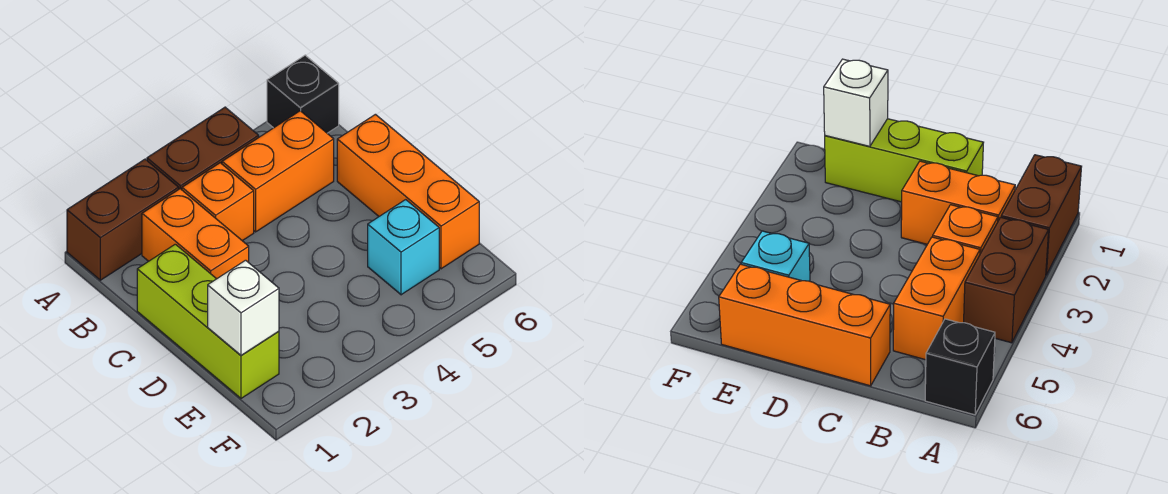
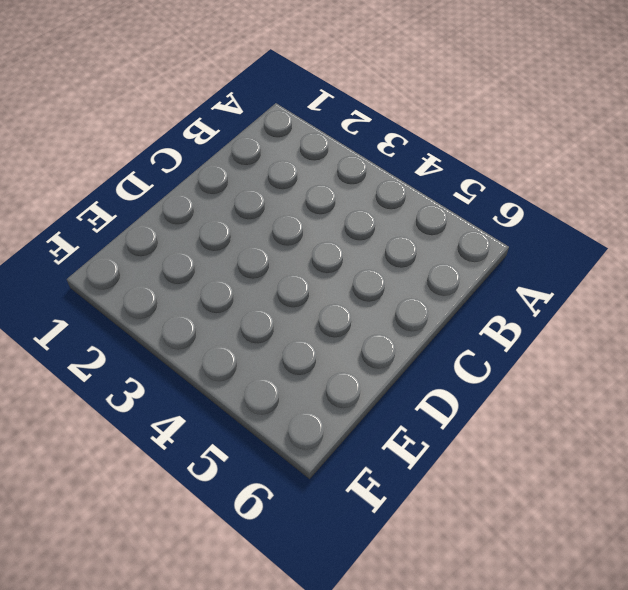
none -> brown 1x2 brick [67,159,179,280]
none -> brown 1x2 brick [147,107,259,190]

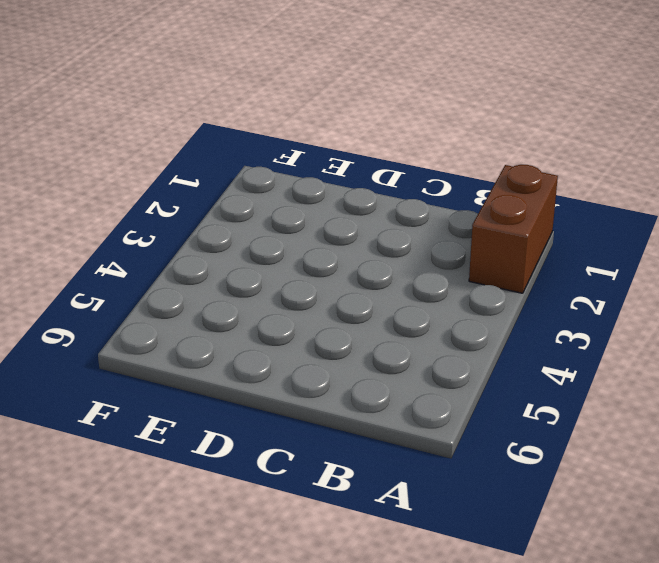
none -> brown 1x2 brick [147,107,259,190]
none -> black 1x1 brick [267,55,339,133]

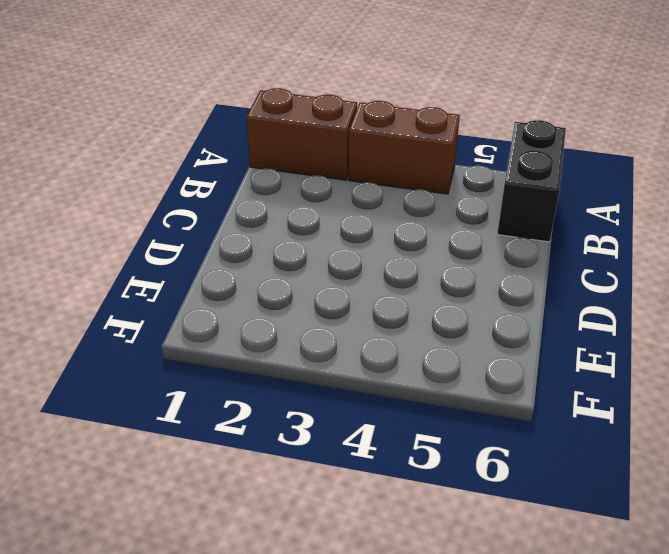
black 1x2 brick [497,120,566,242] -> black 1x1 brick [267,55,339,133]
none -> orange 1x2 brick [142,189,249,279]
none -> orange 1x1 brick [182,163,254,241]

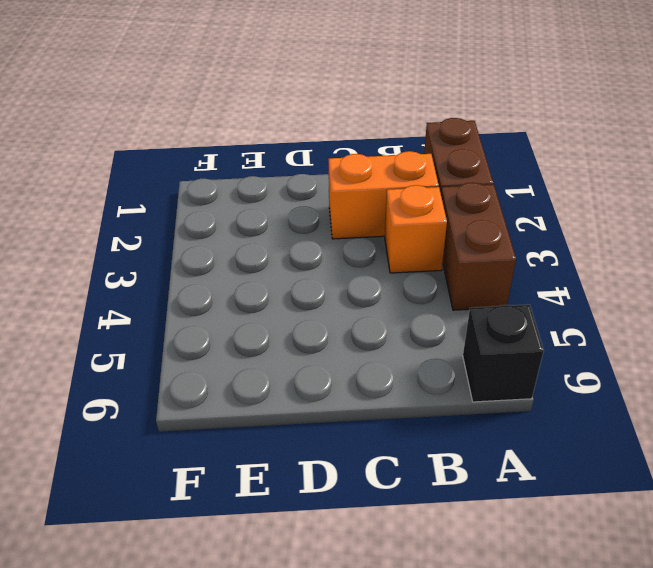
none -> orange 1x2 brick [222,111,334,232]
none -> lime 1x3 brick [137,244,279,398]

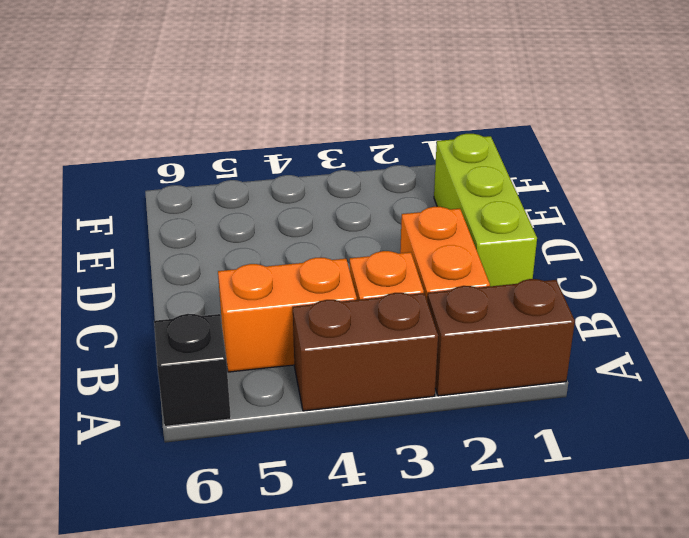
none -> orange 1x3 brick [337,114,479,269]
none -> cyan 1x1 brick [368,200,439,295]

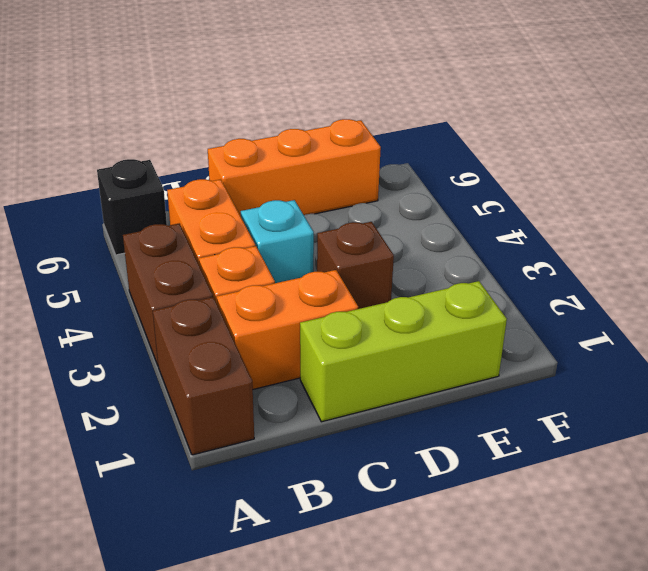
cyan 1x1 brick [241,200,314,283] -> cyan 1x1 brick moved to [368,200,439,295]
brown 1x1 brick [317,222,394,309] -> none
none -> white 1x1 brick [208,260,279,355]

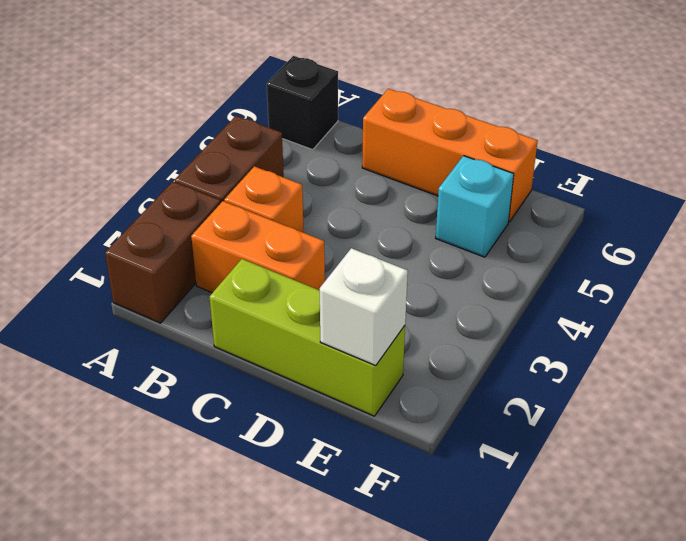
none -> orange 1x2 brick [222,111,334,232]

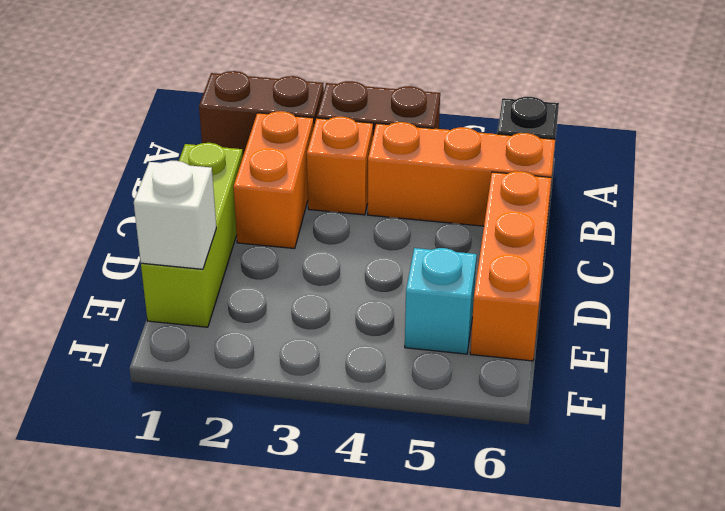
orange 1x3 brick [368,122,555,226] -> orange 1x2 brick [222,111,334,232]

